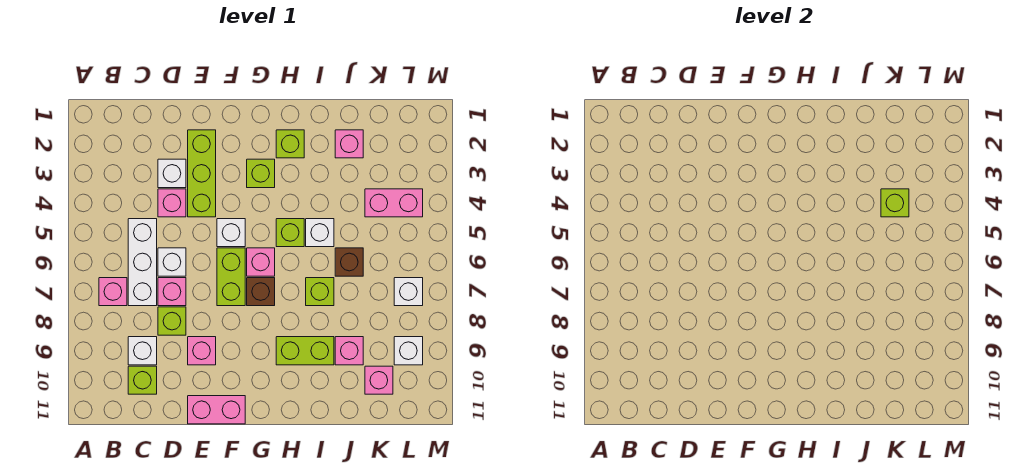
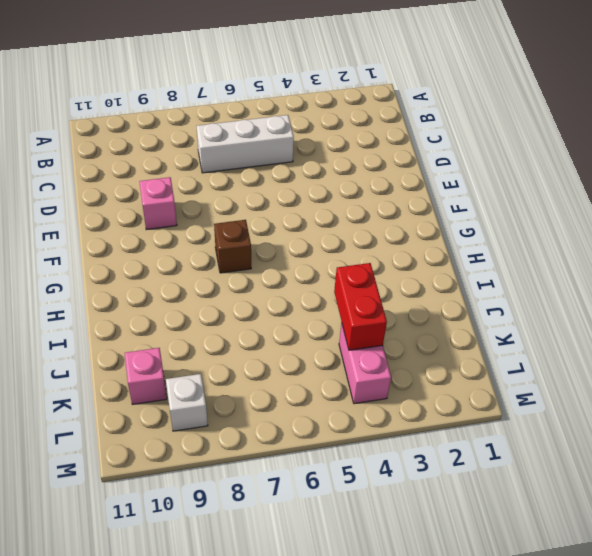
red 1x2 brick [334,263,387,350] -> lime 1x1 brick [881,189,909,217]
none -> pink 1x1 brick [99,278,127,306]
none -> white 1x1 brick [128,337,157,365]
none -> lime 1x1 brick [128,366,157,394]
none -> white 1x1 brick [158,159,186,188]

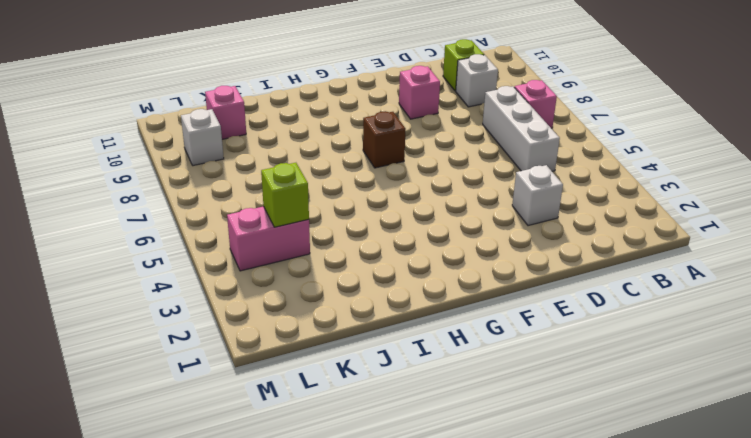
none -> pink 1x1 brick [158,189,186,217]
none -> white 1x1 brick [158,248,186,276]
none -> pink 1x1 brick [158,278,186,306]
none -> lime 1x1 brick [158,307,186,335]

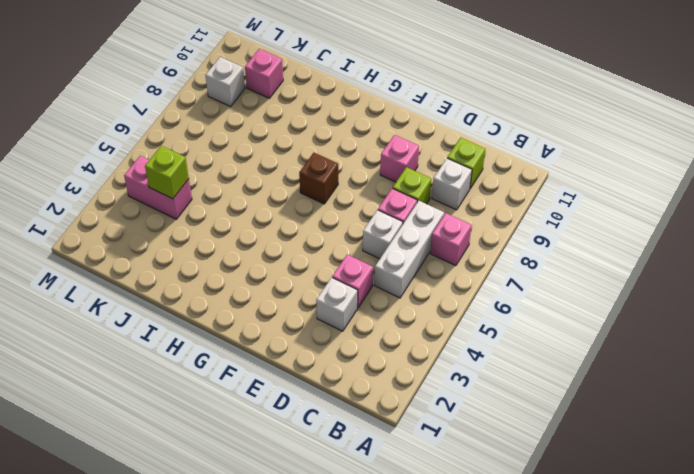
none -> lime 1x3 brick [188,130,216,217]
none -> pink 1x2 brick [188,396,245,424]
none -> white 1x1 brick [217,219,245,247]
none -> lime 1x2 brick [217,248,245,306]

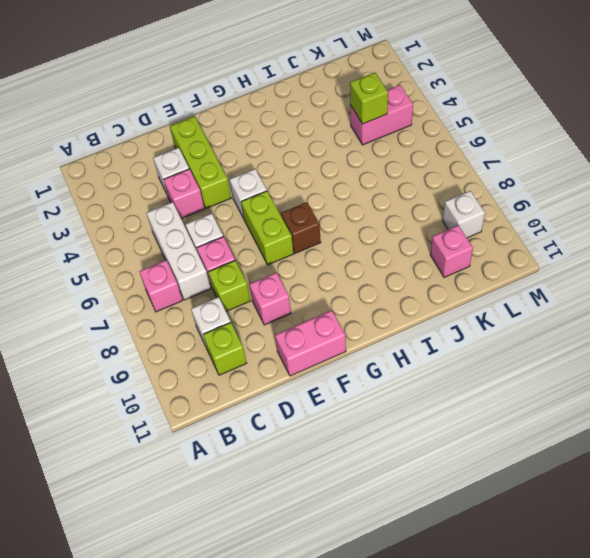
none -> lime 1x1 brick [247,159,275,188]
none -> pink 1x1 brick [247,248,275,276]
none -> lime 1x1 brick [276,130,304,158]
none -> lime 1x1 brick [276,219,304,247]

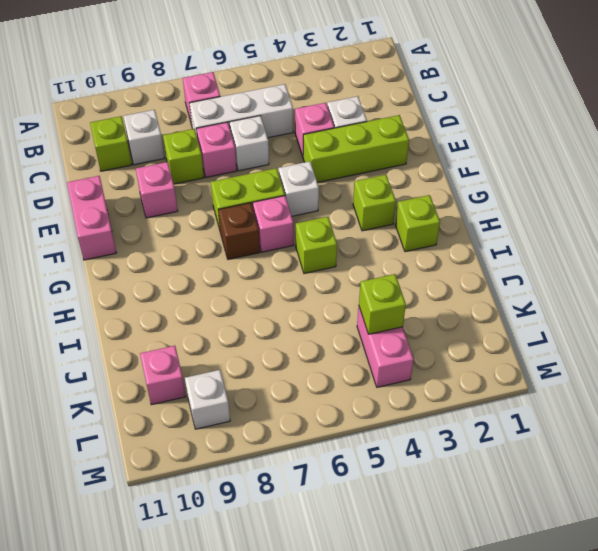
none -> lime 1x2 brick [276,337,334,365]
none -> white 1x1 brick [306,219,334,247]
none -> lime 1x1 brick [306,278,334,306]
none -> pink 1x1 brick [335,130,363,158]

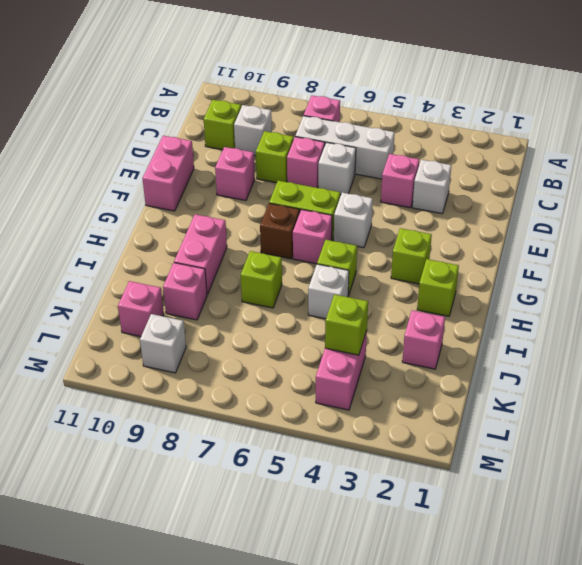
pink 1x2 brick [174,214,227,295] -> lime 1x2 brick [276,337,334,365]
none -> lime 1x3 brick [188,130,216,217]
none -> brown 1x1 brick [335,248,363,276]
none -> white 1x1 brick [394,278,423,306]

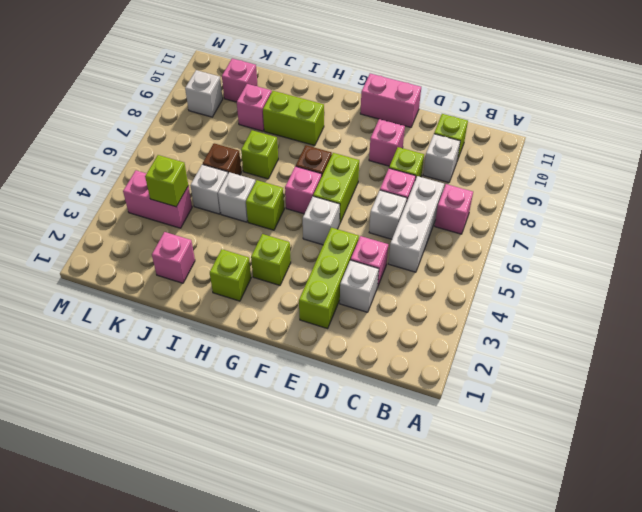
white 1x1 brick [190,164,228,214] -> white 1x1 brick moved to [394,278,423,306]

